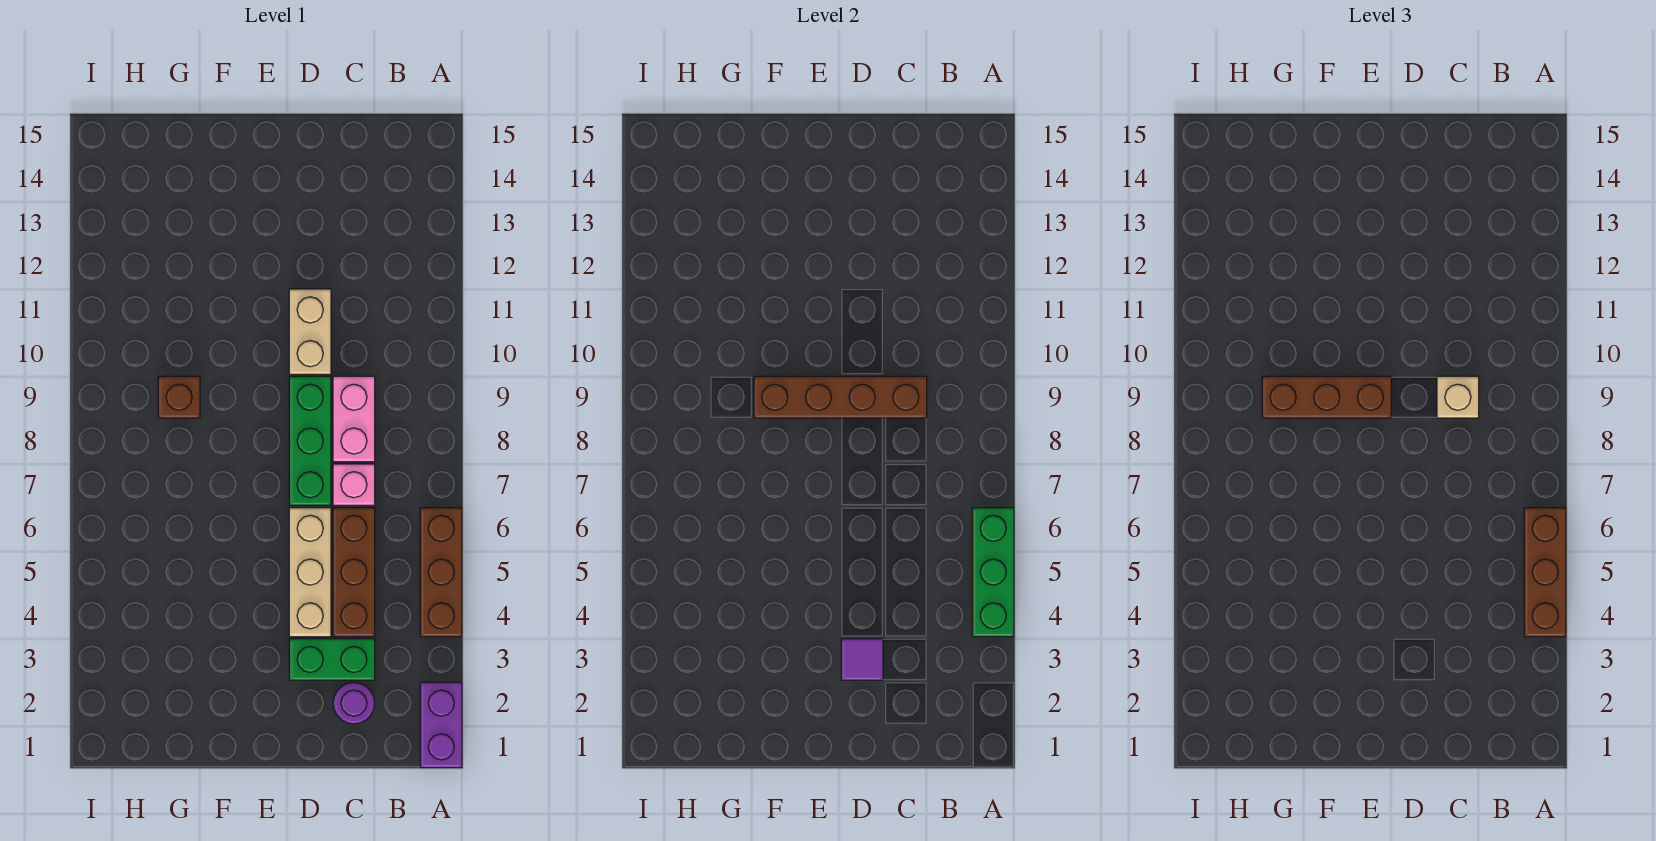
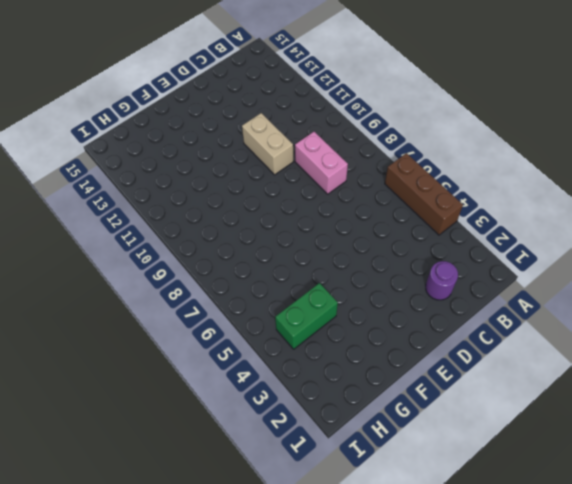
green 1x2 brick [275,283,338,349] -> green 1x2 brick moved to [289,639,375,680]
none -> purple 1x2 brick [420,682,462,768]
none -> brown 1x3 brick [333,508,375,637]
none -> pink 1x1 brick [333,464,375,505]

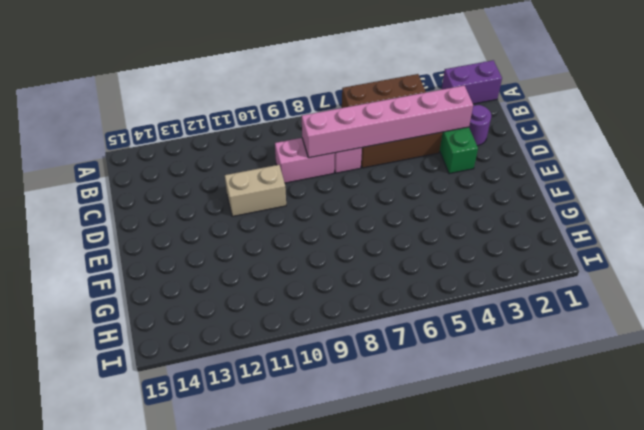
pink 1x6 brick [302,86,473,158] -> none
none -> tan 1x3 brick [289,508,331,637]
none -> green 1x3 brick [289,376,331,505]
none -> brown 1x1 brick [158,376,200,418]

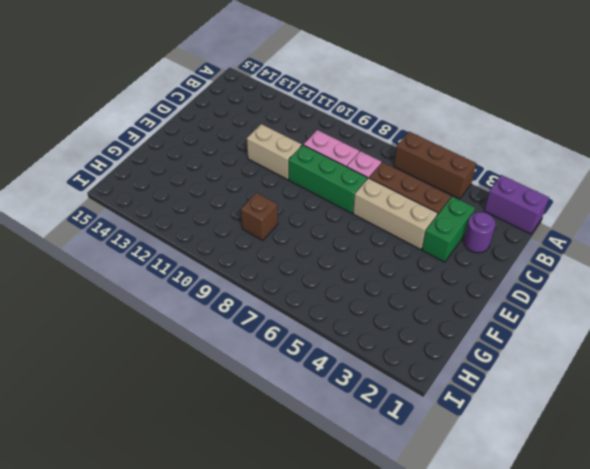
none -> green 1x3 brick [972,508,1014,637]
none -> brown 1x4 brick [754,376,927,418]
none -> purple 1x1 tile [841,639,883,680]

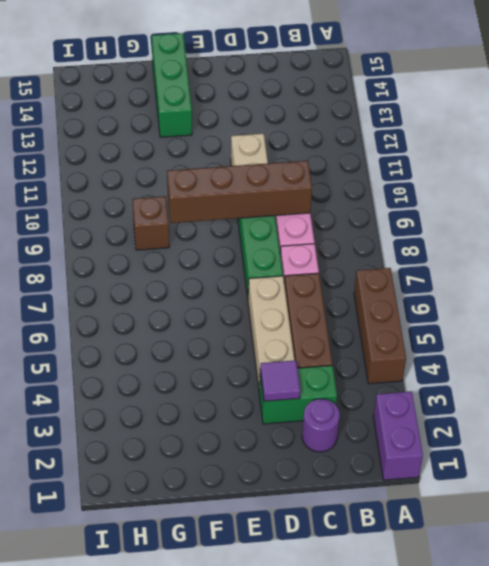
green 1x3 brick [152,33,192,137] -> green 1x3 brick moved to [972,508,1014,637]
none -> brown 1x3 brick [1524,508,1566,637]
none -> tan 1x1 brick [1437,376,1479,418]
none -> brown 1x3 brick [1262,376,1391,418]

